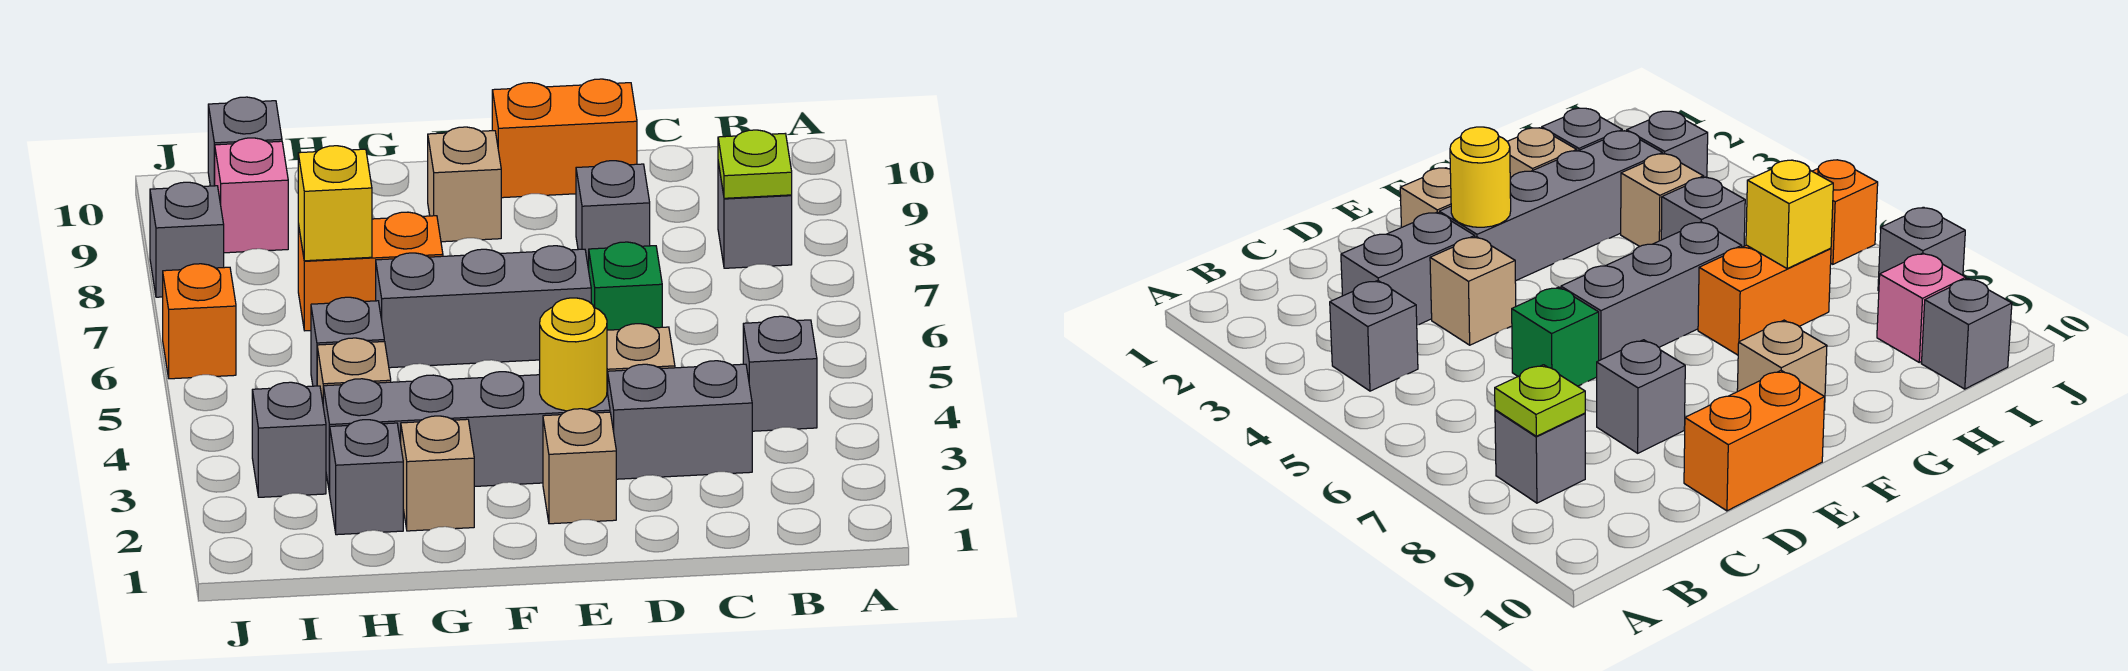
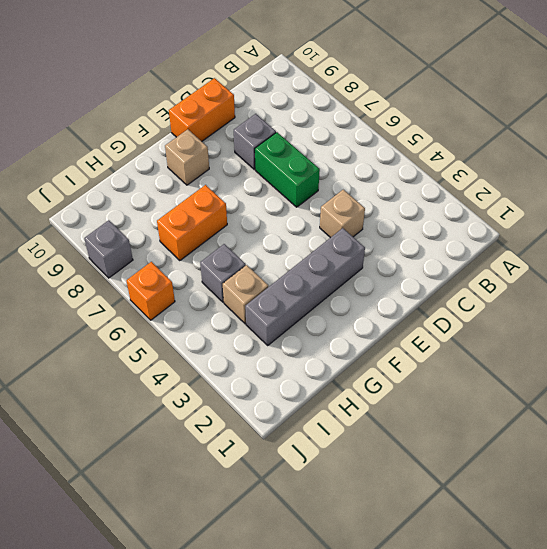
green 1x2 brick [255,132,320,207] -> green 1x1 brick [589,242,662,330]
none -> grey 1x1 brick [743,316,817,431]
none -> grey 1x1 brick [718,162,792,268]
none -> grey 1x2 brick [608,361,752,479]

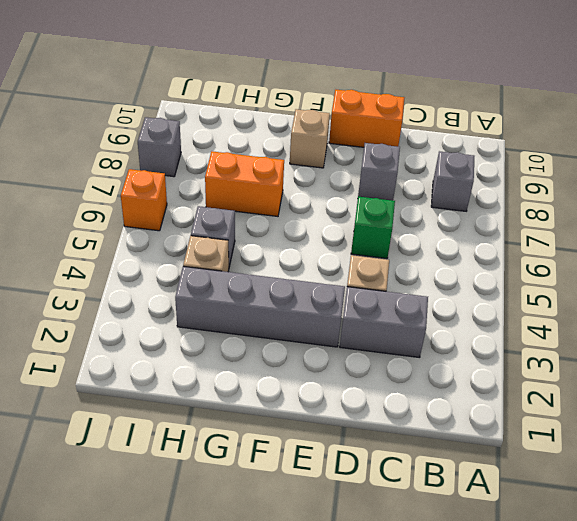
none -> grey 1x1 brick [743,316,817,431]
none -> tan 1x1 brick [543,409,616,524]
none -> grey 1x3 brick [376,246,591,368]

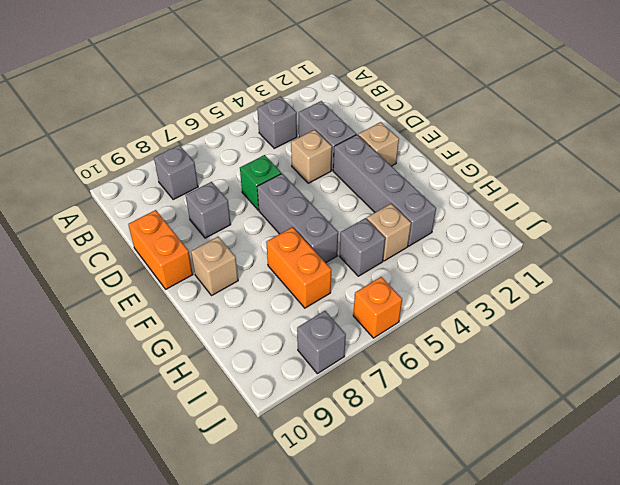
none -> tan 1x1 brick [401,416,474,531]
none -> grey 1x1 brick [330,420,403,535]
none -> grey 1x1 brick [252,382,326,497]

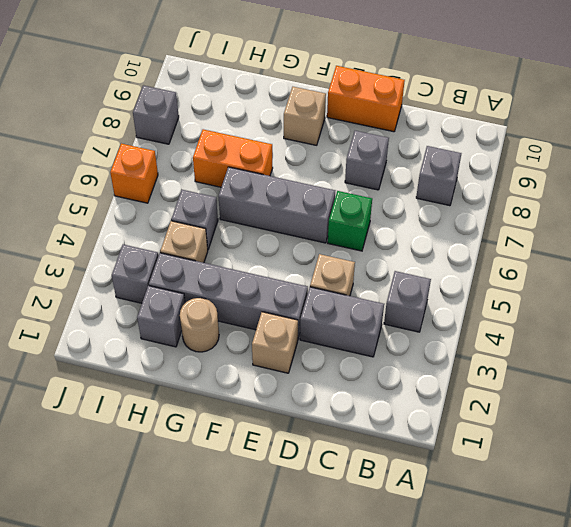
tan 1x1 round brick [180,298,219,352] -> tan 1x1 brick [401,416,474,531]
none -> pink 1x1 brick [215,138,288,253]
none -> grey 1x1 brick [208,97,282,186]
none -> lime 1x1 plate [718,130,792,198]

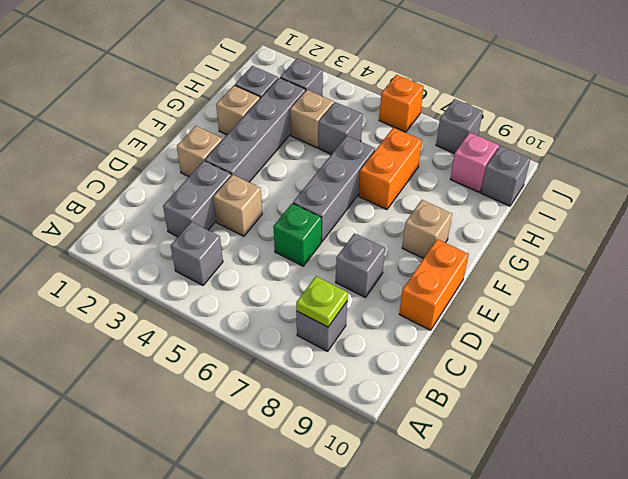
none -> yellow 1x1 round brick [539,298,607,411]
none -> yellow 1x1 brick [298,146,372,261]

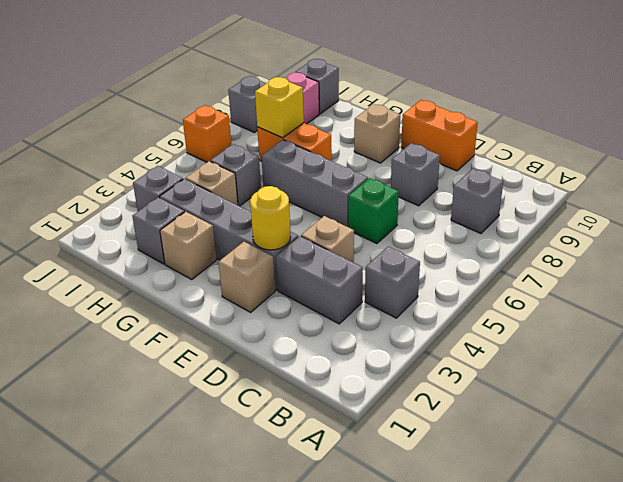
none -> lime 1x1 plate [718,130,792,198]

